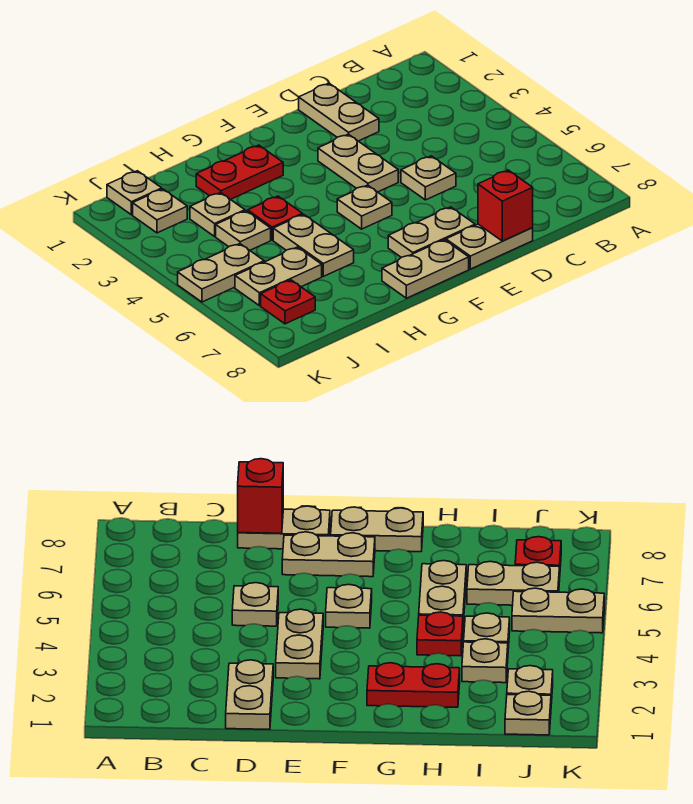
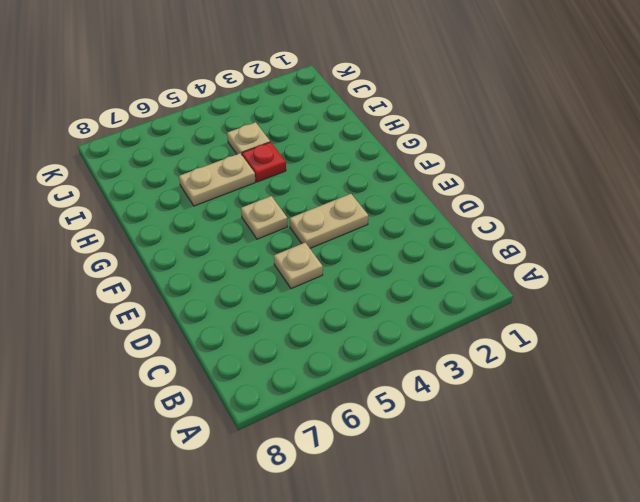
none -> tan 1x2 plate [299,83,379,141]
none -> tan 1x2 plate [446,224,533,269]
none -> tan 1x2 plate [388,207,475,257]

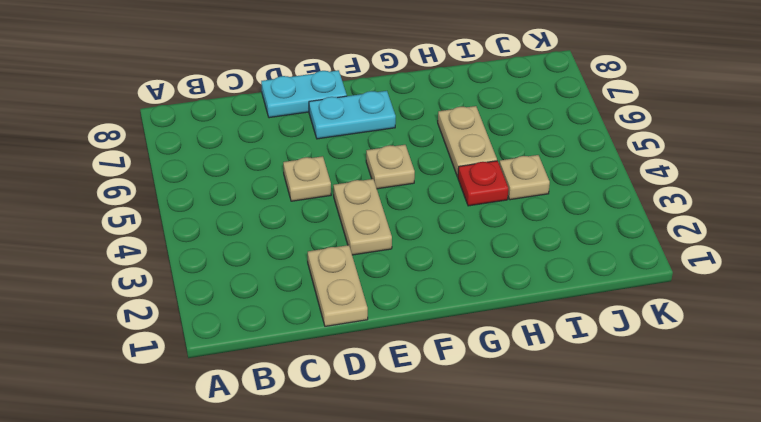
cyan 1x2 plate [261,70,347,118] -> tan 1x2 plate [446,224,533,269]
cyan 1x2 plate [309,91,396,139] -> tan 1x2 plate [388,207,475,257]
none -> tan 1x2 plate [382,240,469,298]
none -> red 1x2 plate [196,145,283,200]
none -> tan 1x1 plate [190,193,245,236]

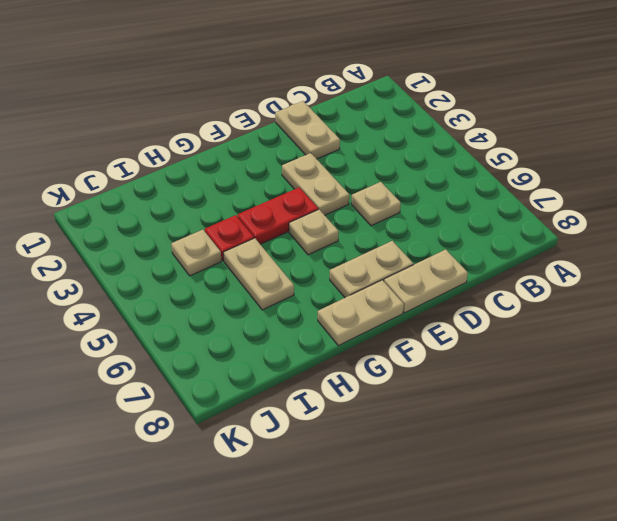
red 1x2 plate [237,187,318,244] -> red 1x2 plate moved to [196,145,283,200]
none -> tan 1x1 plate [190,193,245,236]
none -> tan 1x2 plate [235,247,322,306]
none -> tan 1x1 plate [107,171,162,215]

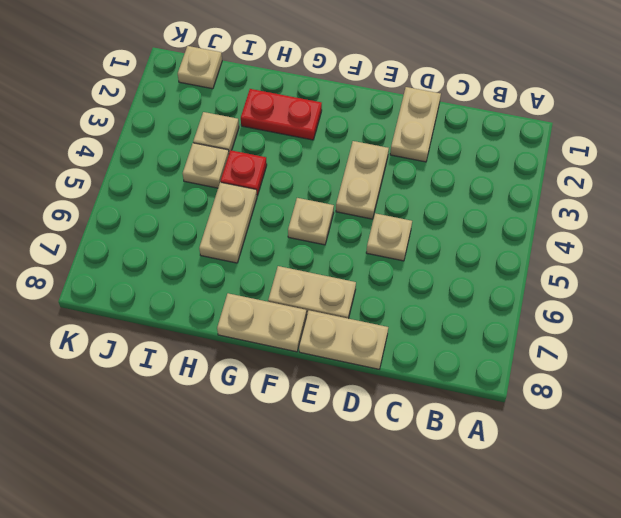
none -> tan 1x2 plate [235,247,322,306]
none -> tan 1x1 plate [133,189,187,233]
none -> tan 1x2 plate [178,244,264,302]

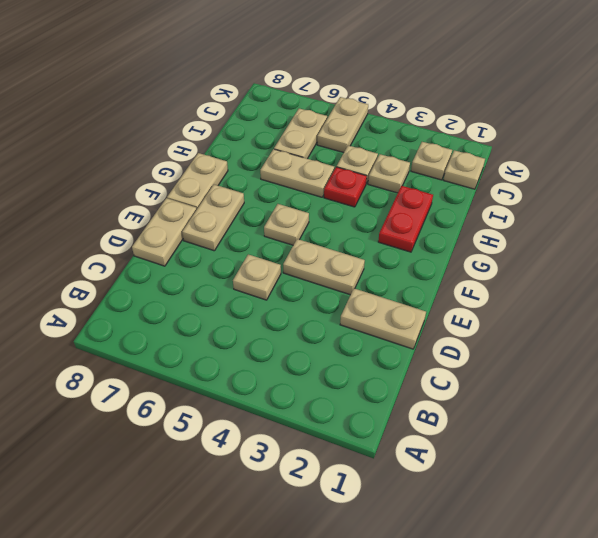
none -> red 1x1 plate [261,280,315,324]
none -> red 1x1 brick [478,170,533,241]

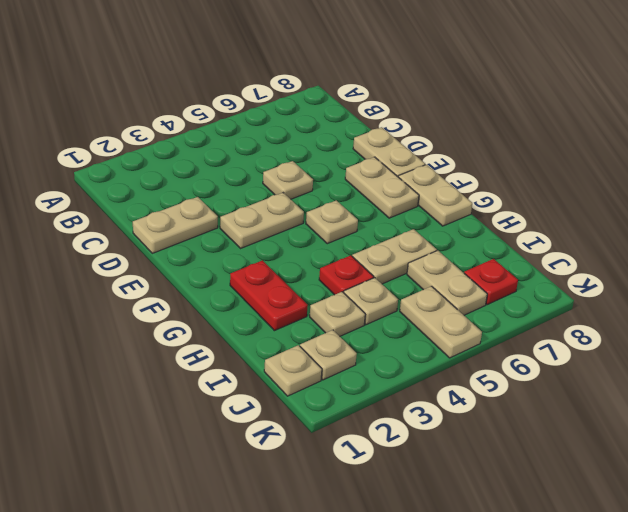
none -> red 1x1 brick [478,170,533,241]

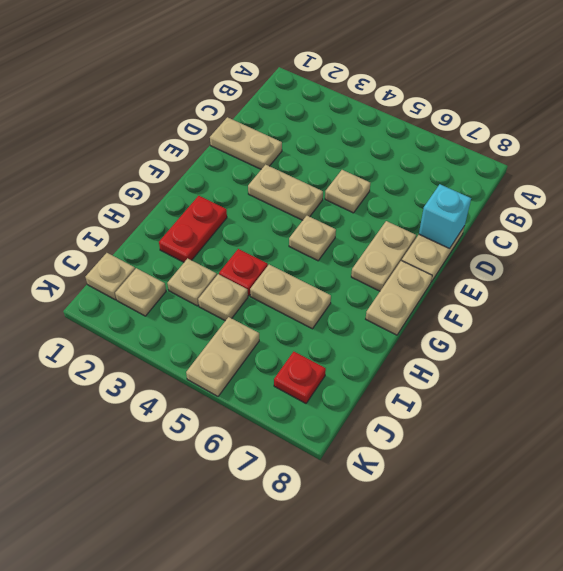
cyan 1x1 brick [419,184,471,248] -> red 1x1 brick [478,170,533,241]
none -> tan 1x2 plate [235,247,322,306]

